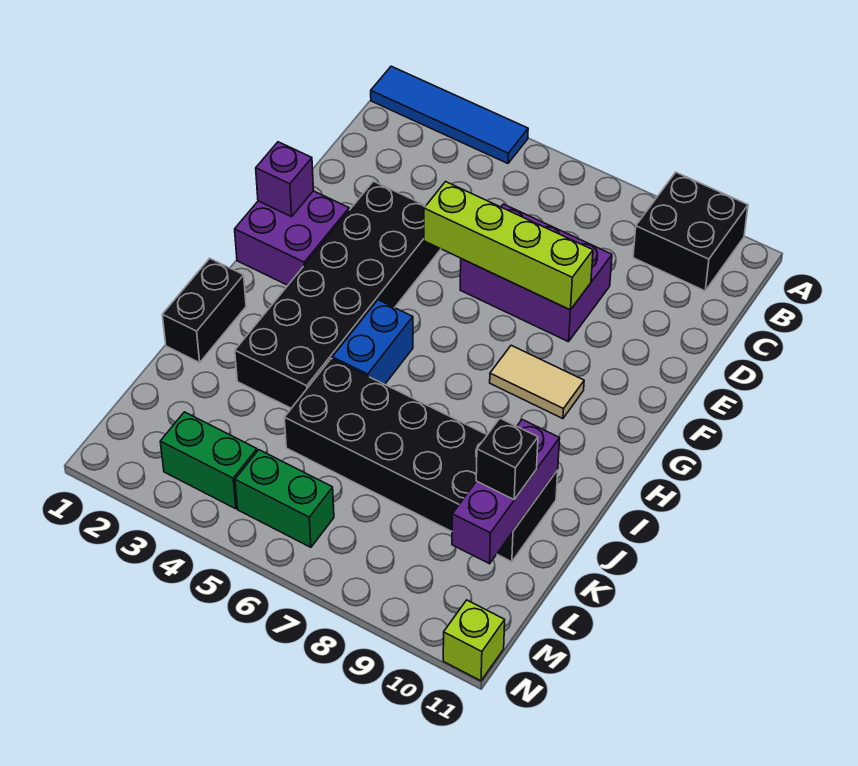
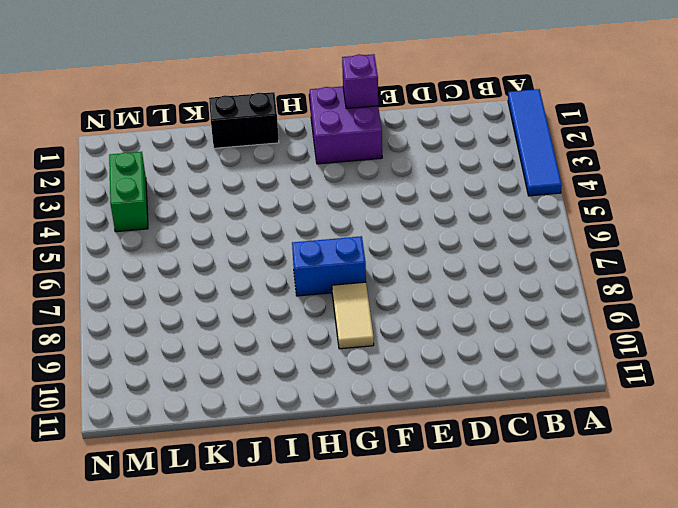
blue 1x2 brick [292,236,366,296] -> blue 1x2 brick moved to [332,300,413,384]
none -> black 2x2 brick [633,172,748,291]
none -> purple 2x3 brick [460,204,612,342]
none -> black 2x6 brick [235,181,441,408]

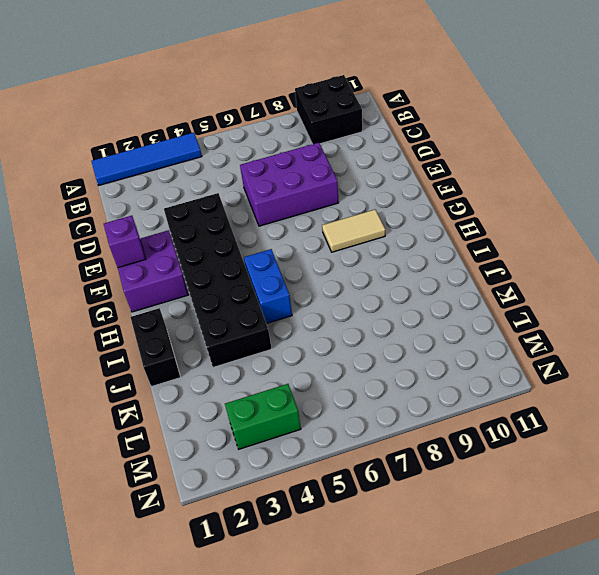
none -> black 2x6 brick [284,358,558,562]
none -> green 1x2 brick [235,450,334,547]
none -> lime 1x1 brick [443,600,505,681]

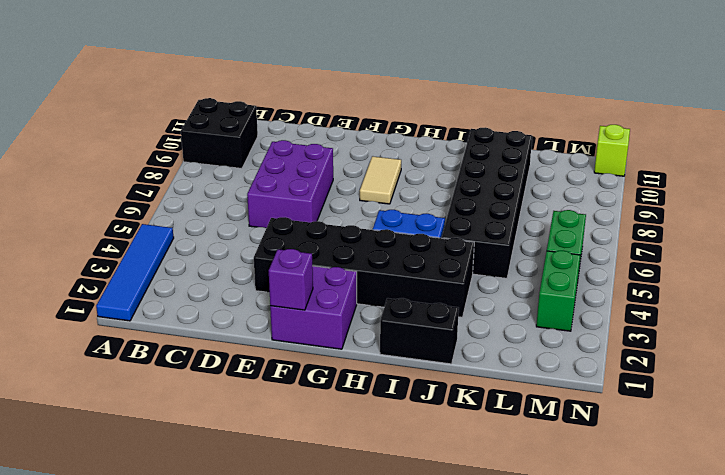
none -> lime 1x4 brick [424,182,593,310]
none -> purple 1x3 brick [452,420,560,564]
none -> black 1x1 brick [476,419,538,499]

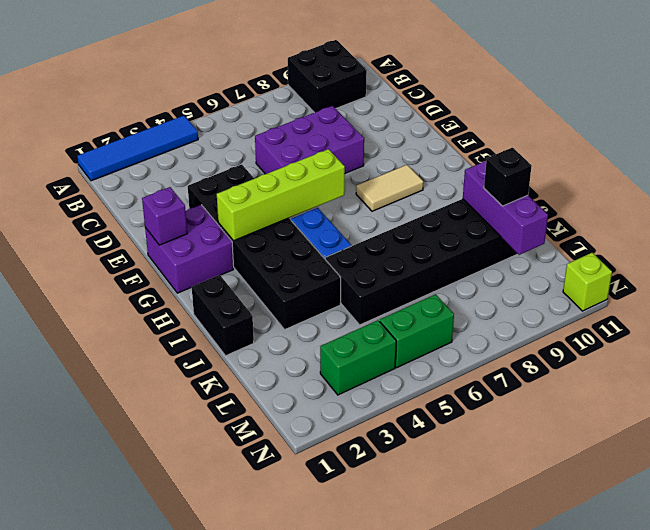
lime 1x4 brick [217,149,345,241] -> lime 1x4 brick moved to [424,182,593,310]

